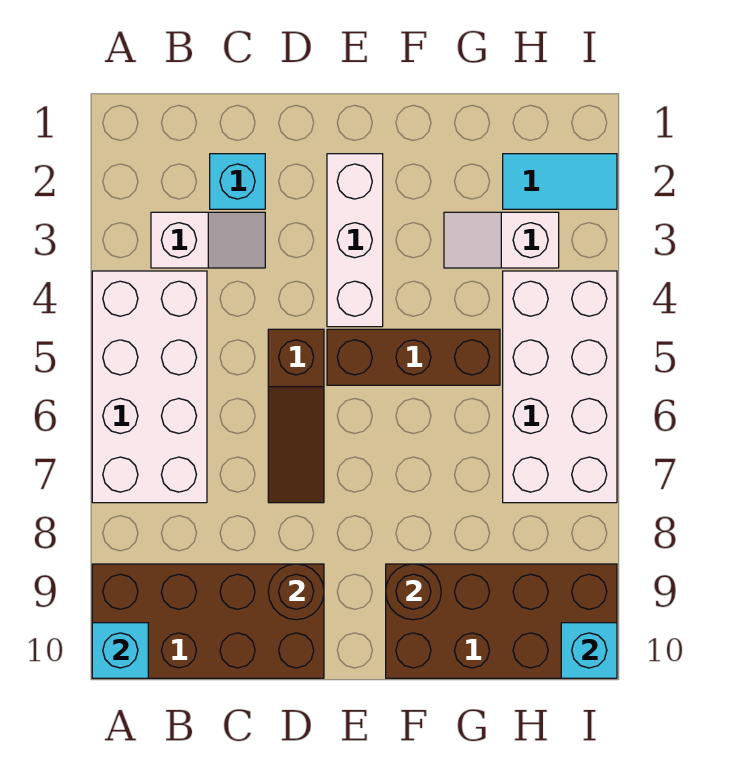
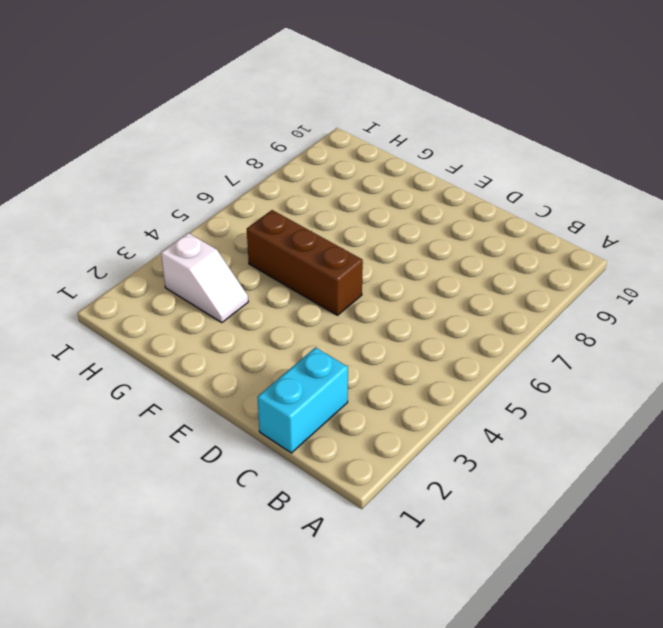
cyan 1x2 brick [257,348,348,453] -> cyan 1x1 brick [210,154,265,209]
none -> white 2x4 brick [92,271,207,503]
none -> brown 2x4 brick [92,564,324,678]
none -> white 1x2 slope [151,212,265,268]

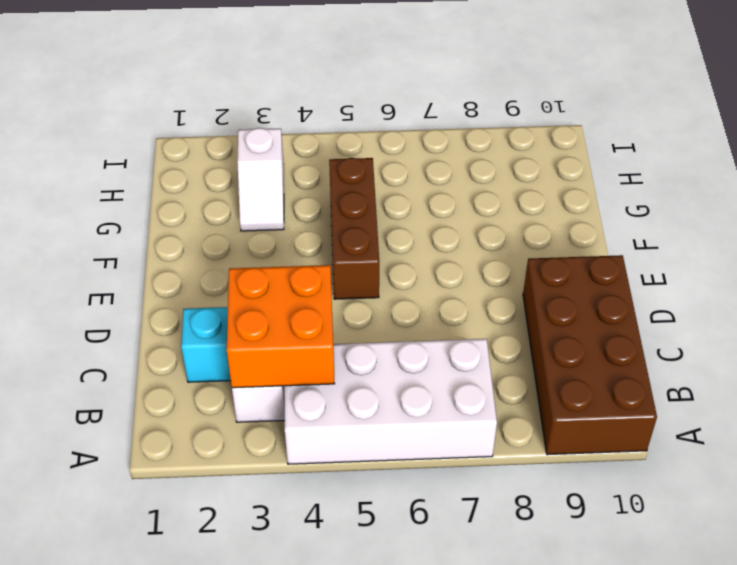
orange 2x2 brick [227,265,335,388] -> none
none -> brown 1x3 slope [268,329,324,503]
none -> white 1x3 brick [327,154,383,327]
none -> brown 2x4 brick [386,564,617,678]

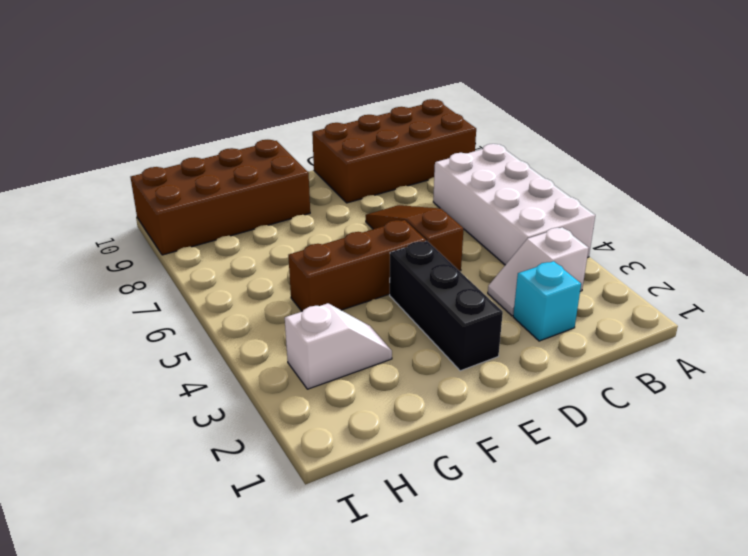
black 1x3 brick [390,241,503,371] -> white 1x3 brick [327,154,383,327]
none -> cyan 1x2 tile [503,154,617,209]
none -> white 2x4 brick [503,271,617,503]
none -> cyan 1x1 brick [92,623,148,678]

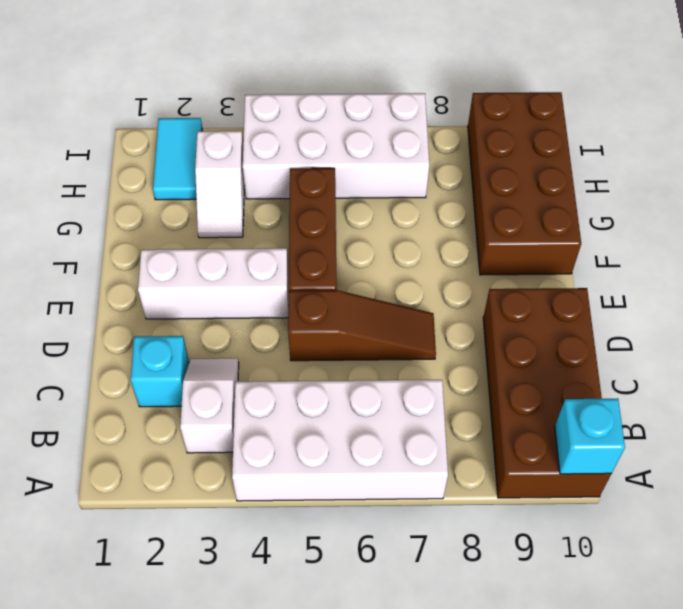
none -> brown 1x1 round brick [268,564,324,620]
none -> brown 1x1 round brick [386,564,441,620]
none -> cyan 1x1 brick [561,623,617,678]

